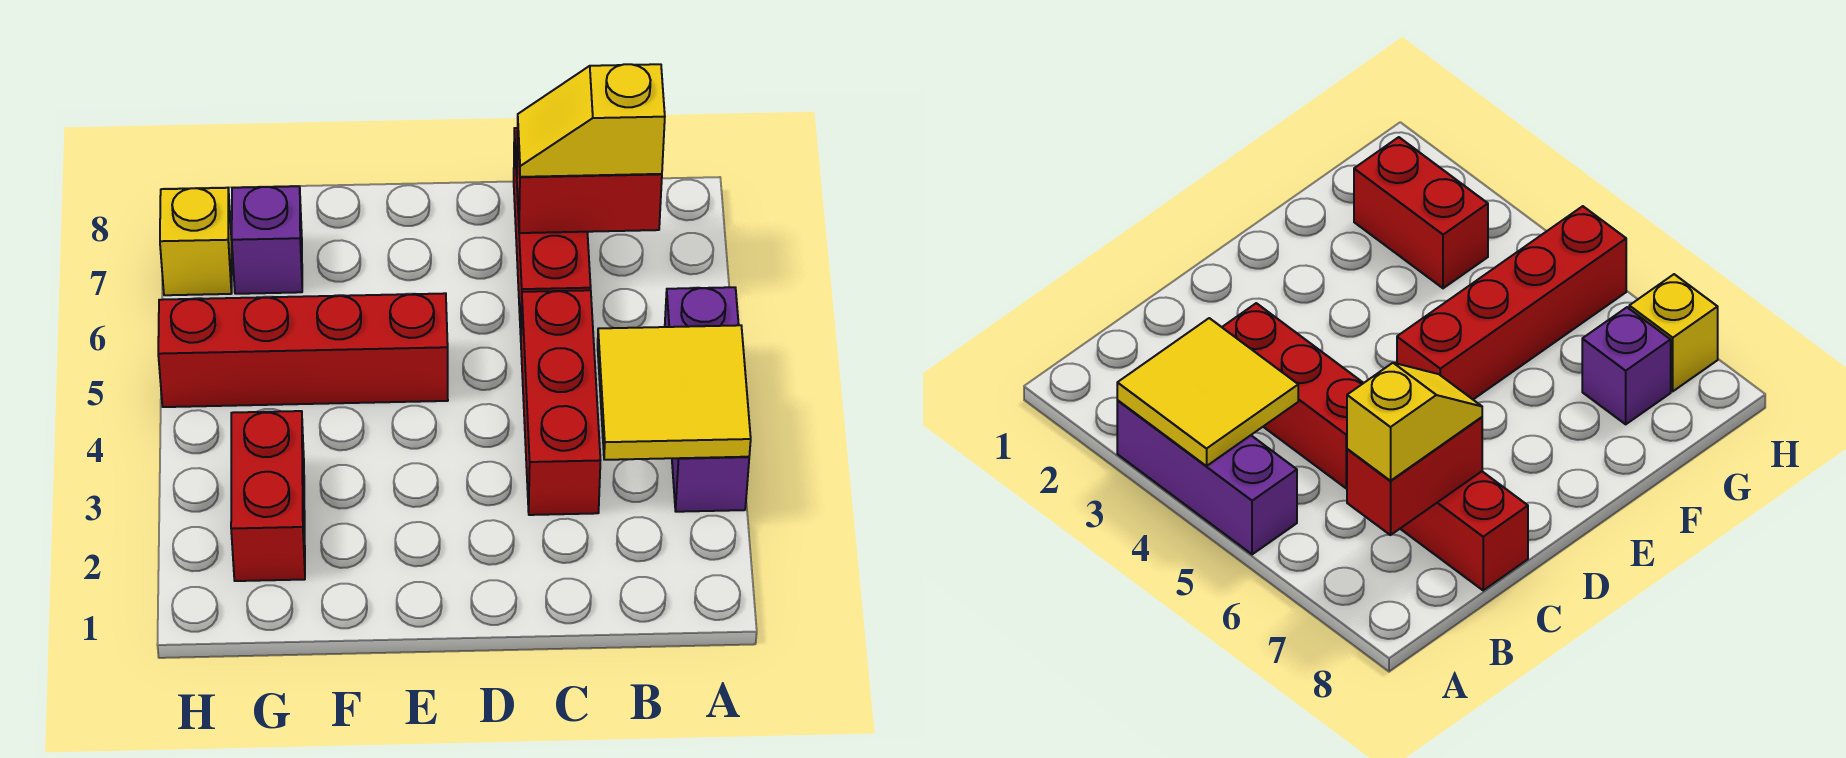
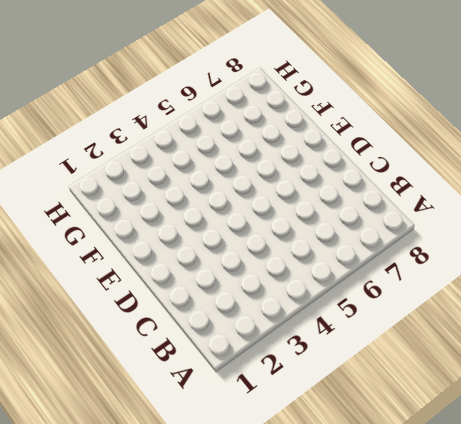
none -> purple 1x3 brick [665,287,749,512]
none -> red 1x3 brick [521,290,600,515]

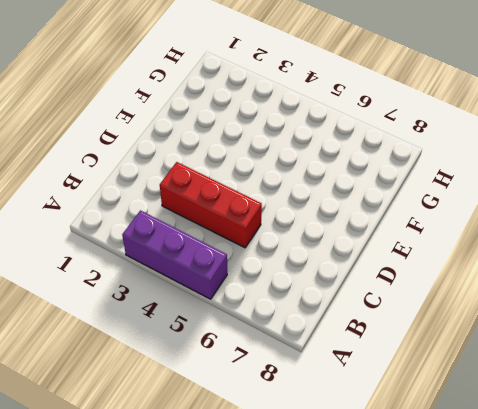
none -> red 1x3 brick [514,128,591,335]
none -> red 1x4 brick [158,293,448,407]

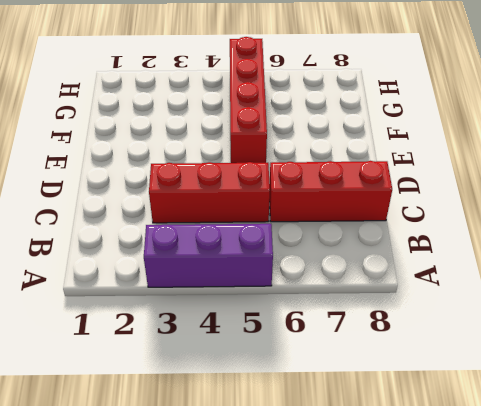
none -> red 1x2 brick [231,411,305,581]
none -> purple 1x1 brick [232,186,302,294]

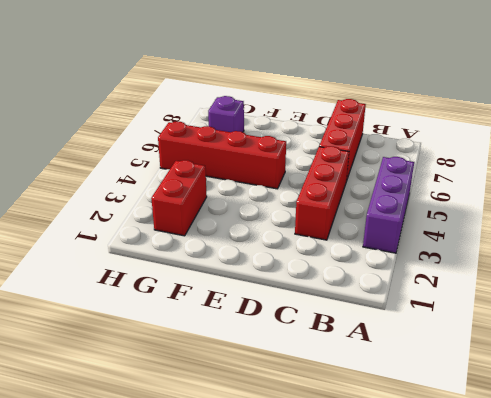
none -> yellow 1x1 brick [160,188,232,295]
none -> yellow 2x2 tile [598,325,751,460]

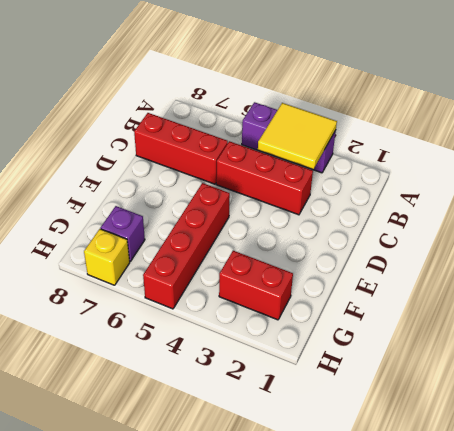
none -> red 1x2 brick [517,131,662,233]
none -> yellow 1x2 slope [518,64,665,177]

